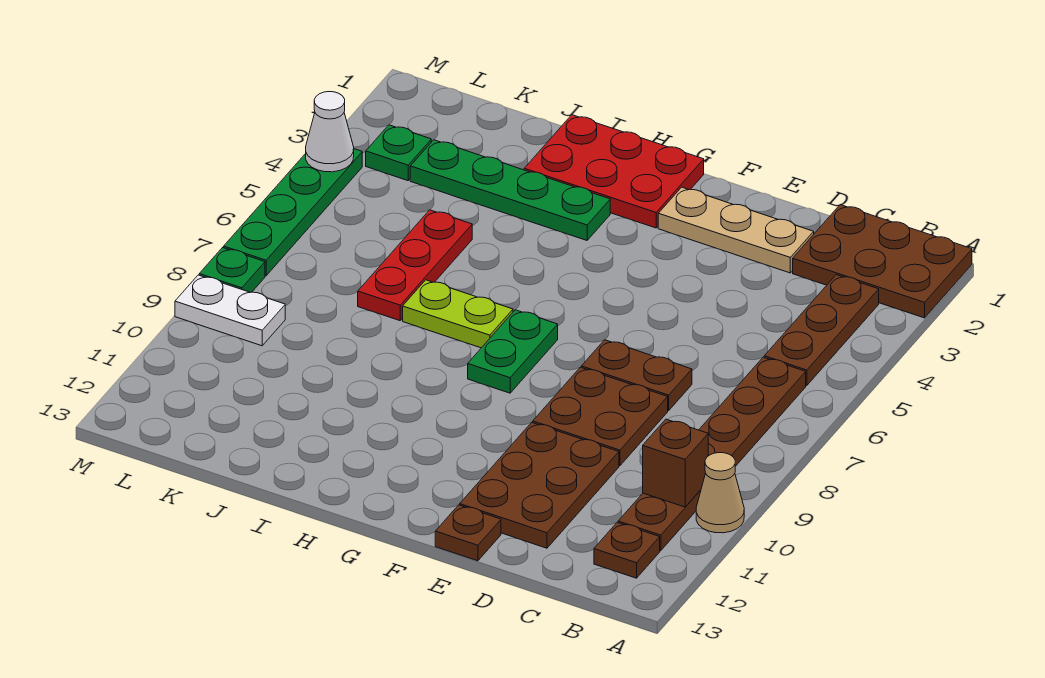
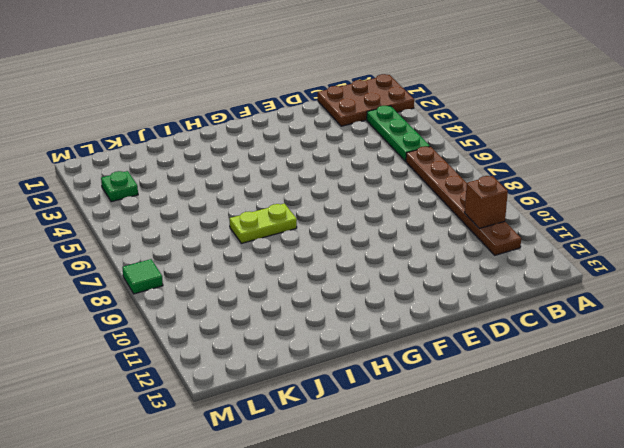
green 1x3 plate [367,106,430,161] -> brown 1x3 plate [764,275,879,386]
green 1x1 tile [122,259,163,294] -> green 1x1 plate [199,248,265,292]
none -> tan 1x1 cone [696,453,744,533]
none -> brown 1x1 plate [594,522,660,578]
none -> tan 1x3 plate [658,187,814,273]

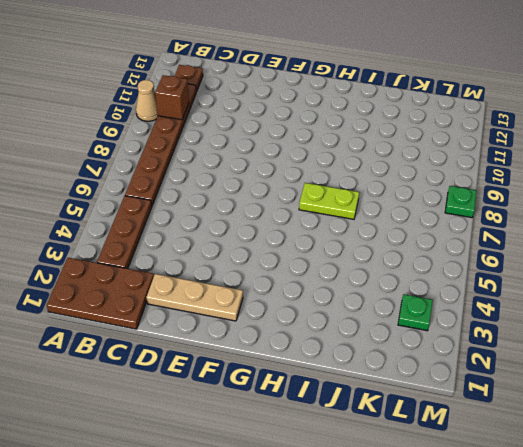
none -> brown 1x2 plate [581,340,692,411]
none -> brown 2x2 plate [533,367,668,466]
none -> brown 2x3 plate [460,422,619,548]

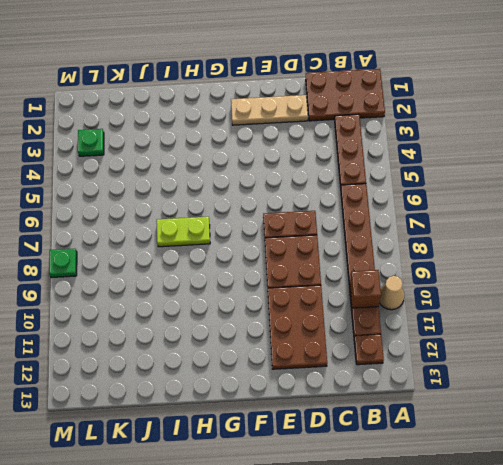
none -> brown 1x1 plate [435,505,501,561]
none -> red 2x3 plate [524,115,704,228]
none -> green 1x2 plate [468,310,558,393]

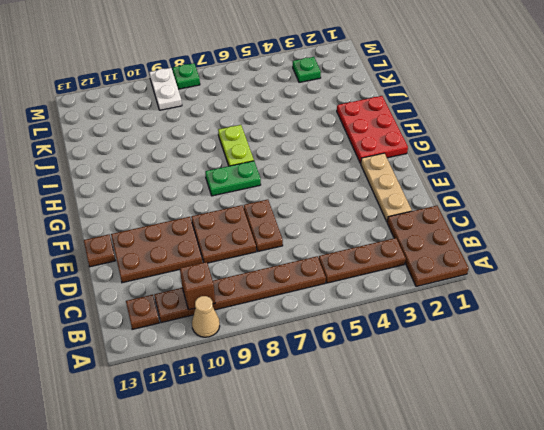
none -> green 1x4 plate [410,140,610,240]
none -> red 1x3 plate [358,210,472,321]
none -> green 1x4 plate [224,149,362,276]

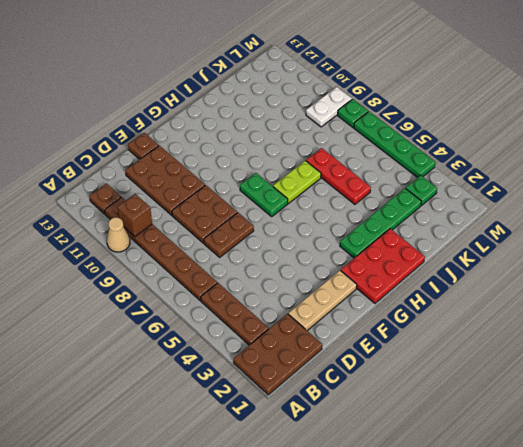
none -> white 1x1 cone [306,92,354,172]

